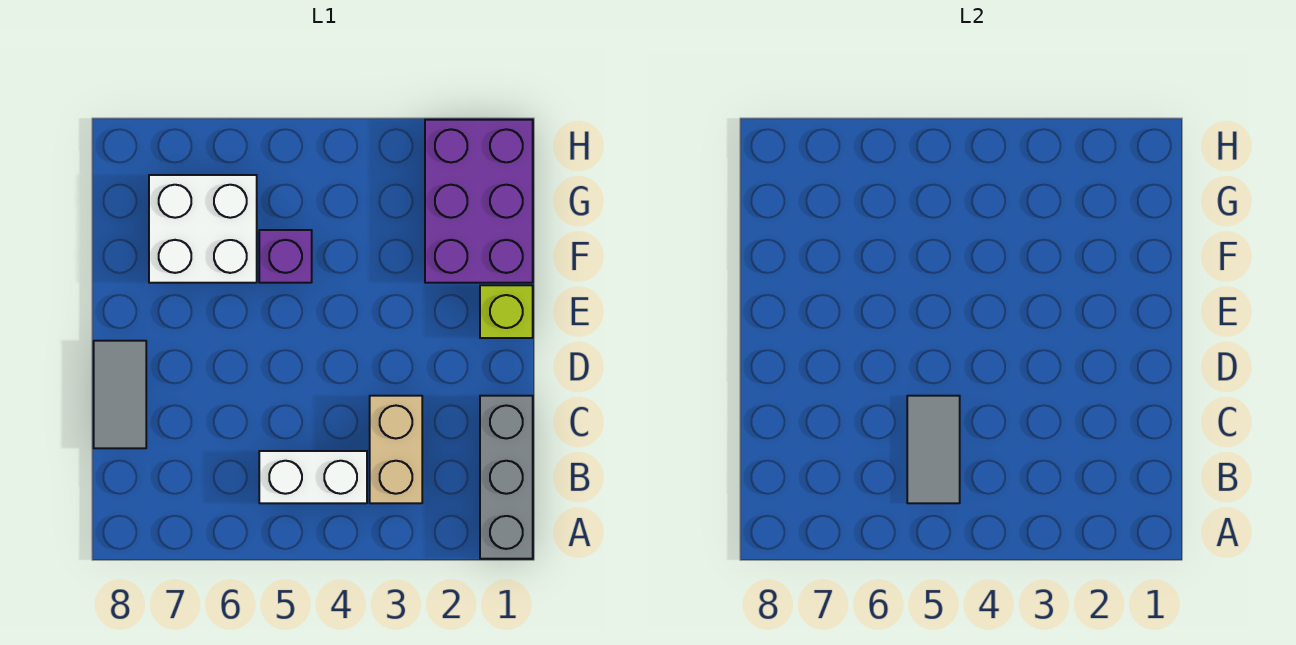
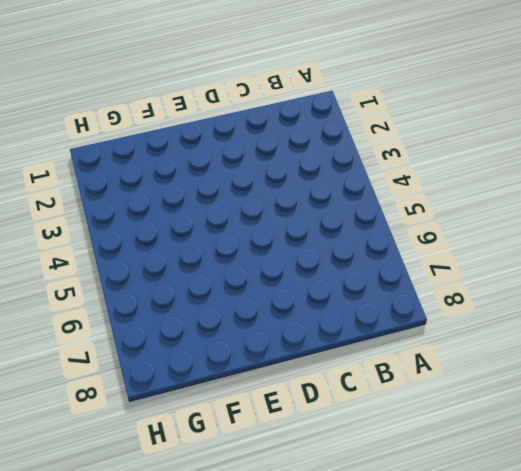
none -> grey 1x3 brick [480,396,533,559]
none -> tan 1x2 brick [370,396,422,503]

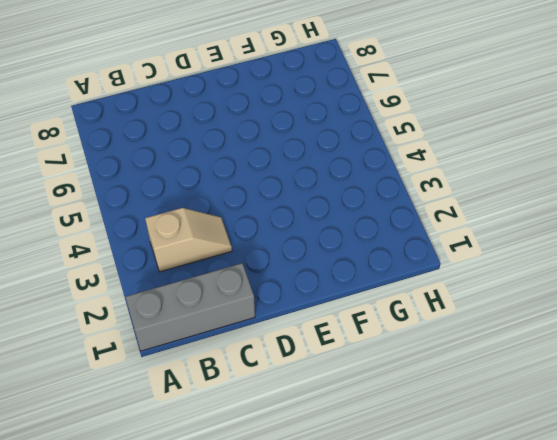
tan 1x2 slope [145,208,232,272] -> tan 1x2 brick [370,396,422,503]
none -> white 1x2 brick [259,451,367,503]
none -> grey 1x2 tile [94,341,146,448]

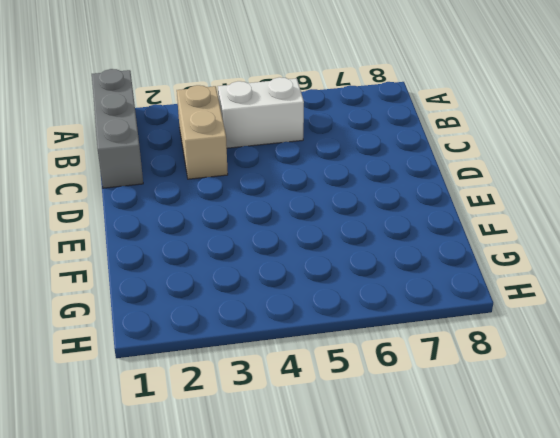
none -> grey 1x2 tile [94,341,146,448]
none -> lime 1x1 brick [480,285,533,338]

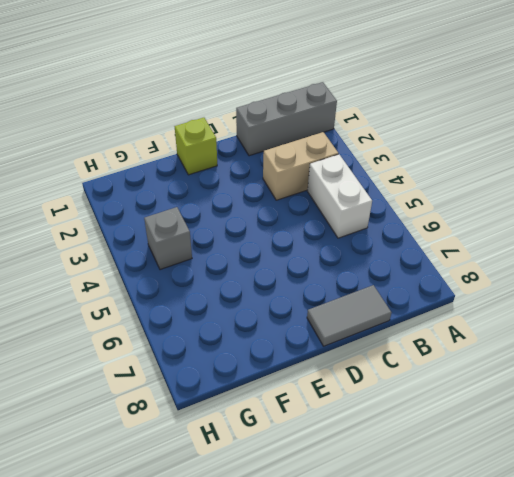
grey 1x1 brick [144,207,192,270] -> none
none -> purple 2x3 brick [425,120,533,283]
none -> purple 1x1 brick [259,230,312,283]

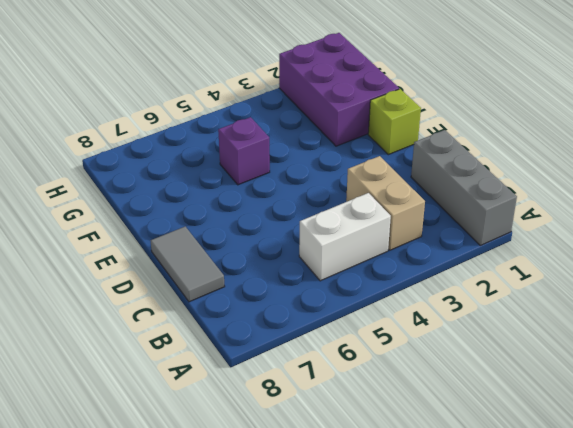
none -> white 2x2 brick [149,175,257,283]
none -> grey 1x2 tile [907,396,960,503]

